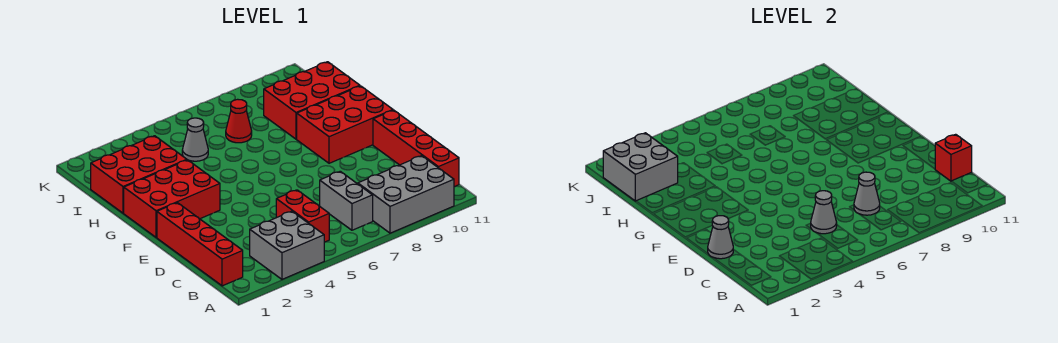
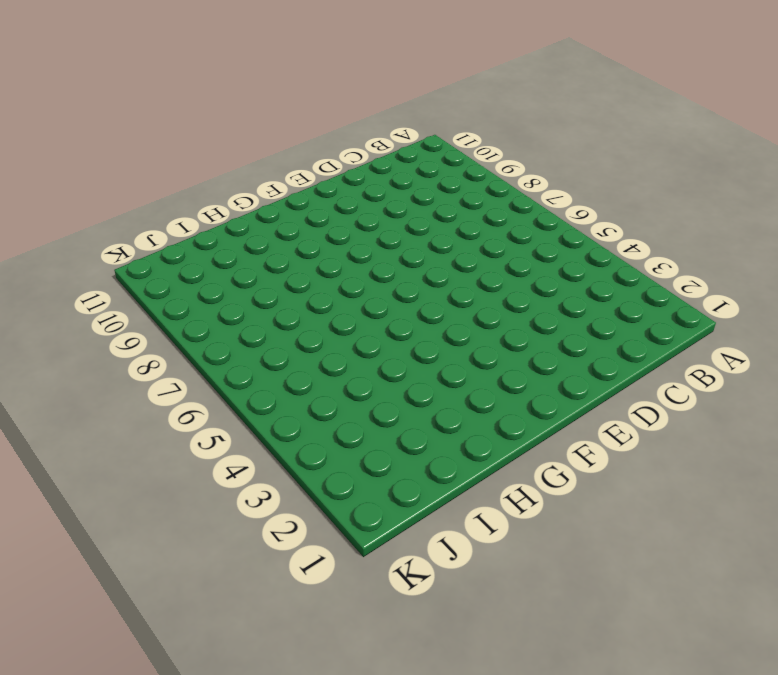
none -> grey 2x2 brick [250,211,324,279]
none -> grey 2x3 brick [358,156,454,233]
none -> red 1x4 brick [157,203,243,286]

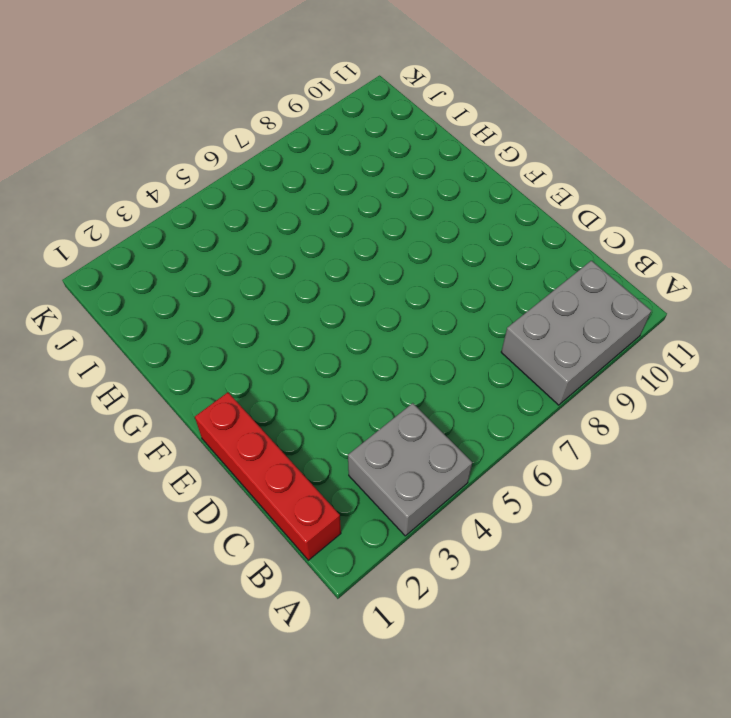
none -> red 1x2 brick [276,190,329,242]
none -> grey 1x2 brick [320,171,373,230]
none -> red 1x4 brick [373,110,459,187]

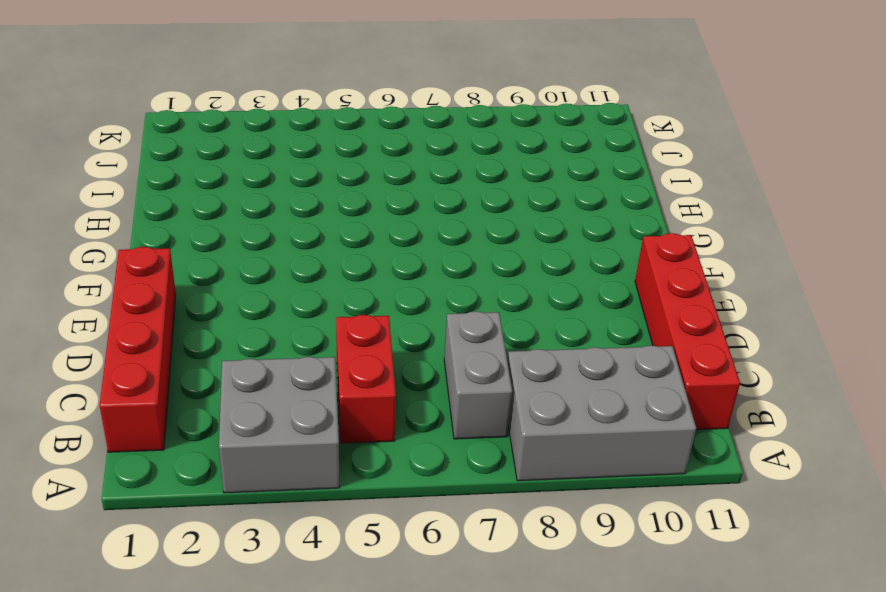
none -> red 2x3 brick [124,160,220,237]
none -> red 2x3 brick [297,86,393,163]
none -> red 2x3 brick [91,136,187,213]

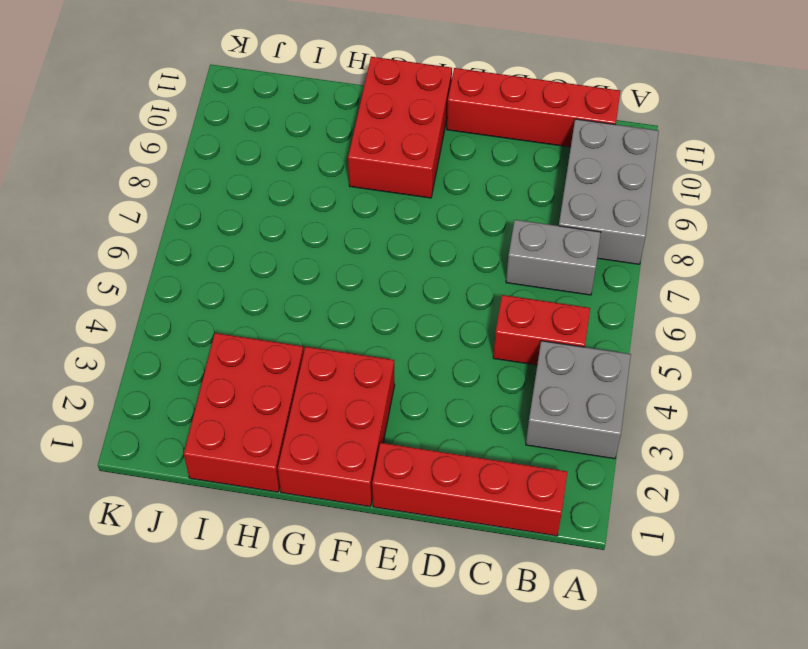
none -> red 2x3 brick [264,62,360,139]
none -> grey 1x1 cone [182,118,208,161]
none -> red 1x1 cone [226,99,252,143]

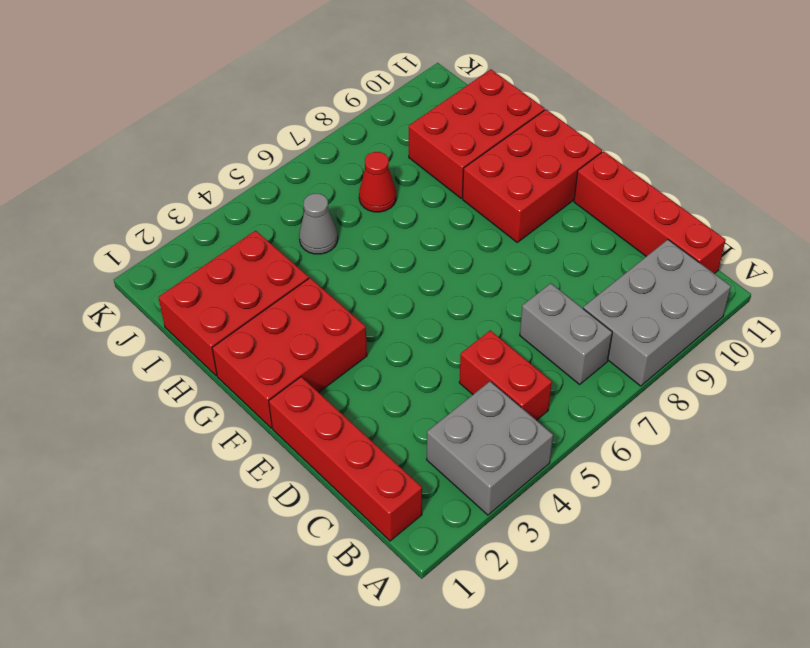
none -> grey 1x1 cone [811,191,837,234]
none -> grey 1x1 cone [854,172,880,215]
none -> red 1x1 brick [935,134,972,181]

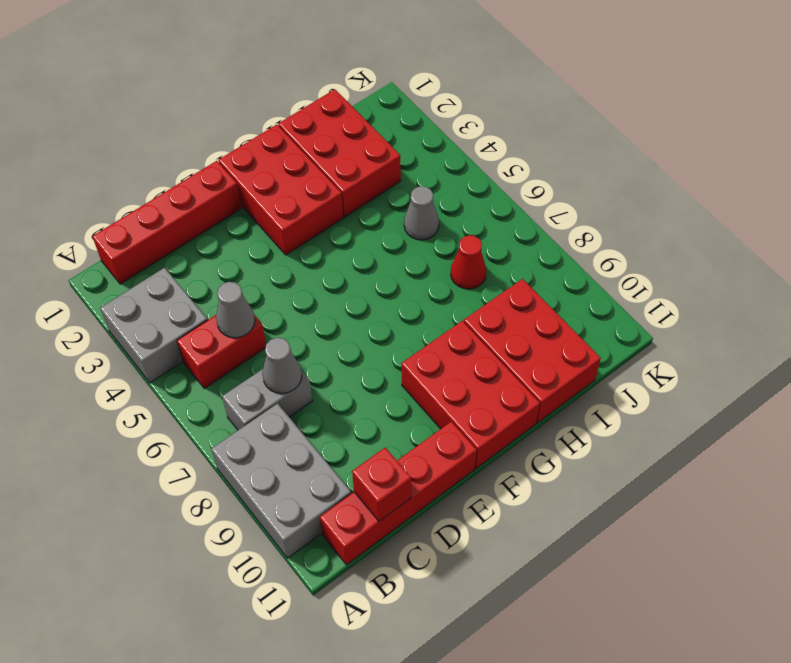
none -> grey 1x1 cone [708,216,733,259]
none -> grey 2x2 brick [603,133,678,201]

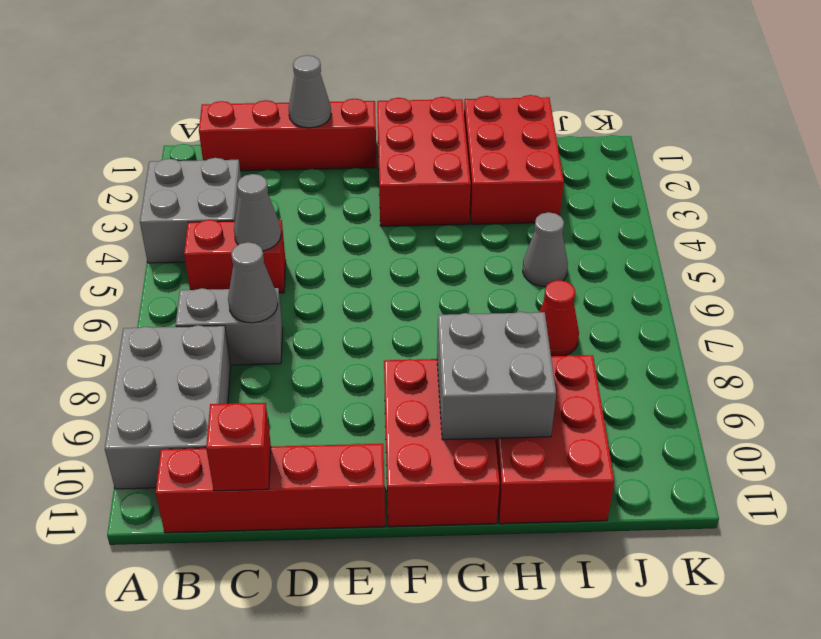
grey 2x2 brick [437,312,556,440] -> grey 2x2 brick moved to [603,133,678,201]

